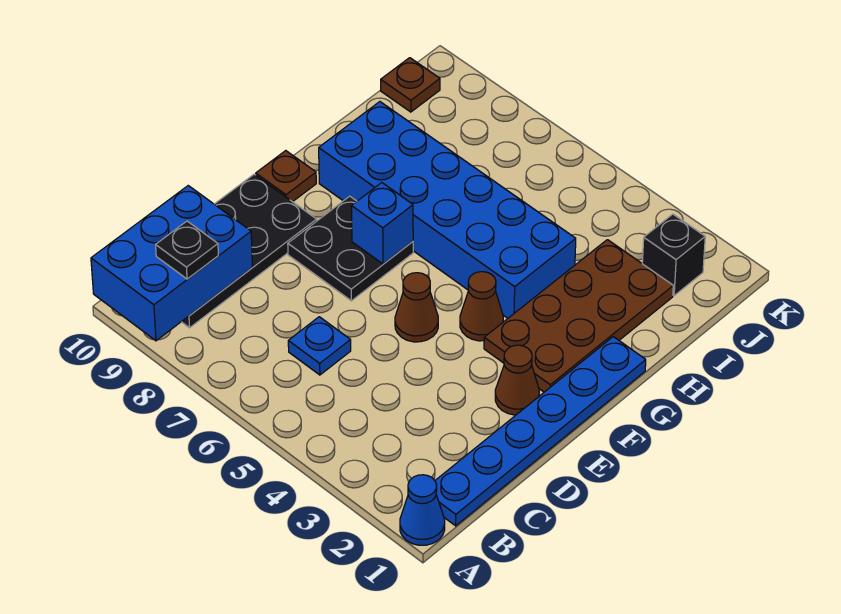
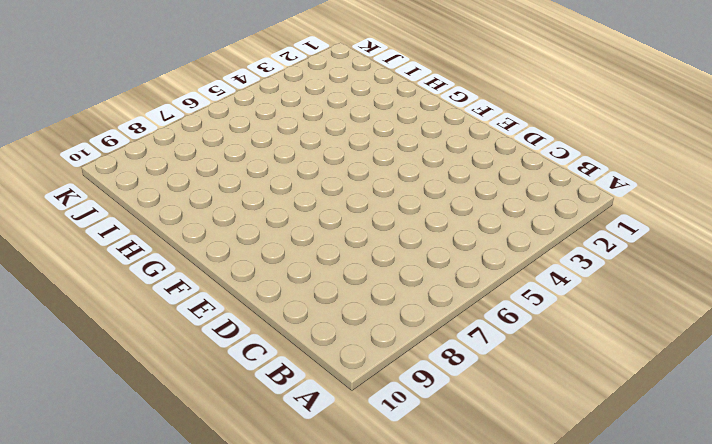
none -> blue 1x1 cone [400,475,445,545]
none -> blue 1x6 plate [435,337,646,526]
none -> black 2x4 plate [182,174,317,328]

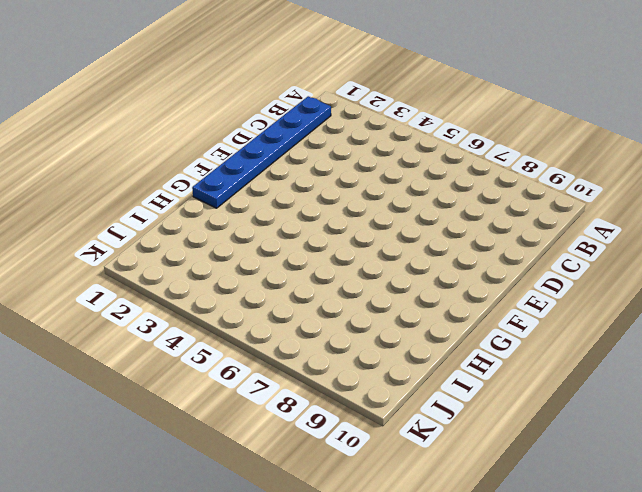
none -> blue 1x1 cone [400,475,445,545]
none -> black 2x4 plate [182,174,317,328]
none -> blue 1x1 plate [288,317,351,375]

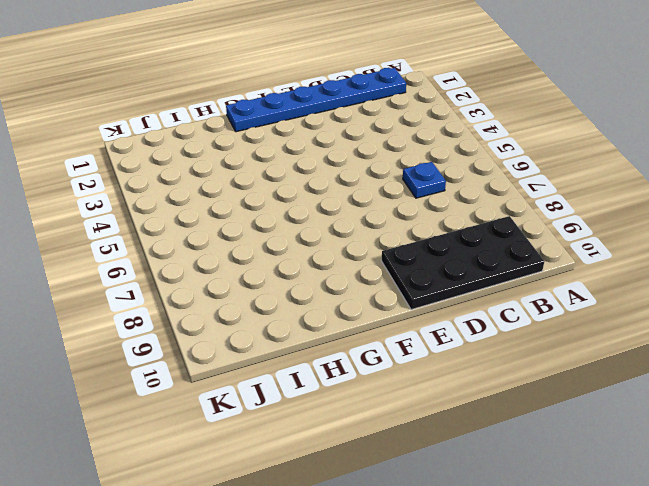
none -> blue 1x1 cone [400,475,445,545]
none -> brown 1x1 cone [495,345,539,415]
none -> brown 1x1 cone [395,273,438,342]

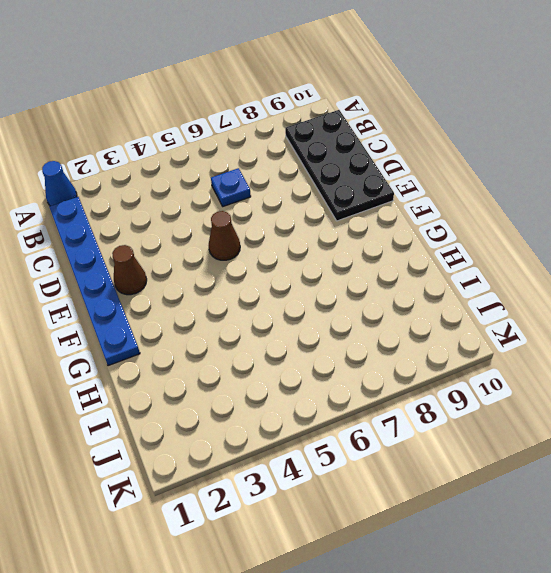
none -> black 2x2 plate [288,196,413,301]
none -> brown 2x4 plate [484,240,673,392]
none -> brown 1x1 cone [460,272,503,341]

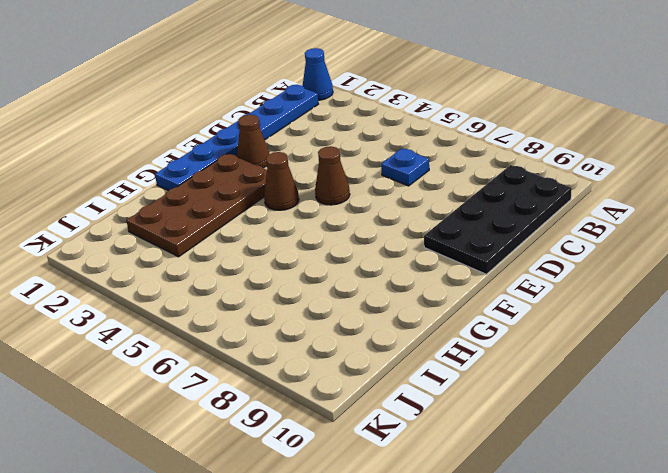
none -> black 2x2 plate [288,196,413,301]
none -> brown 1x1 plate [256,151,316,202]
none -> blue 2x6 brick [319,102,576,318]

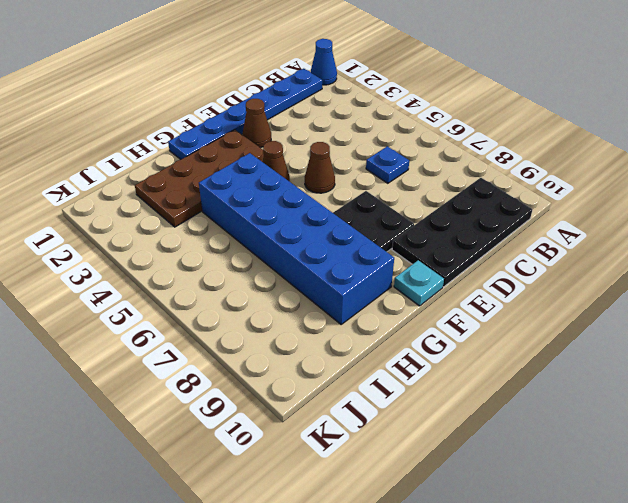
cyan 1x1 plate [394,260,444,306] -> brown 1x1 plate [256,151,316,202]
none -> black 1x1 brick [642,214,705,296]
none -> brown 1x1 plate [381,58,440,112]
none -> blue 2x3 brick [91,186,253,341]

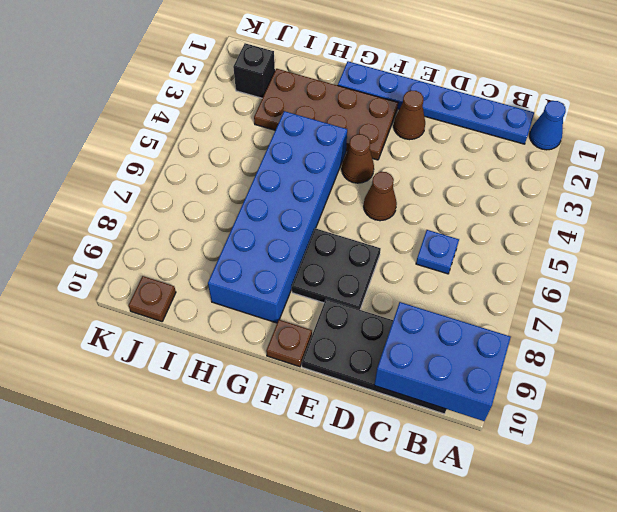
none -> blue 1x1 brick [351,183,413,264]
none -> black 1x1 plate [156,221,218,279]

